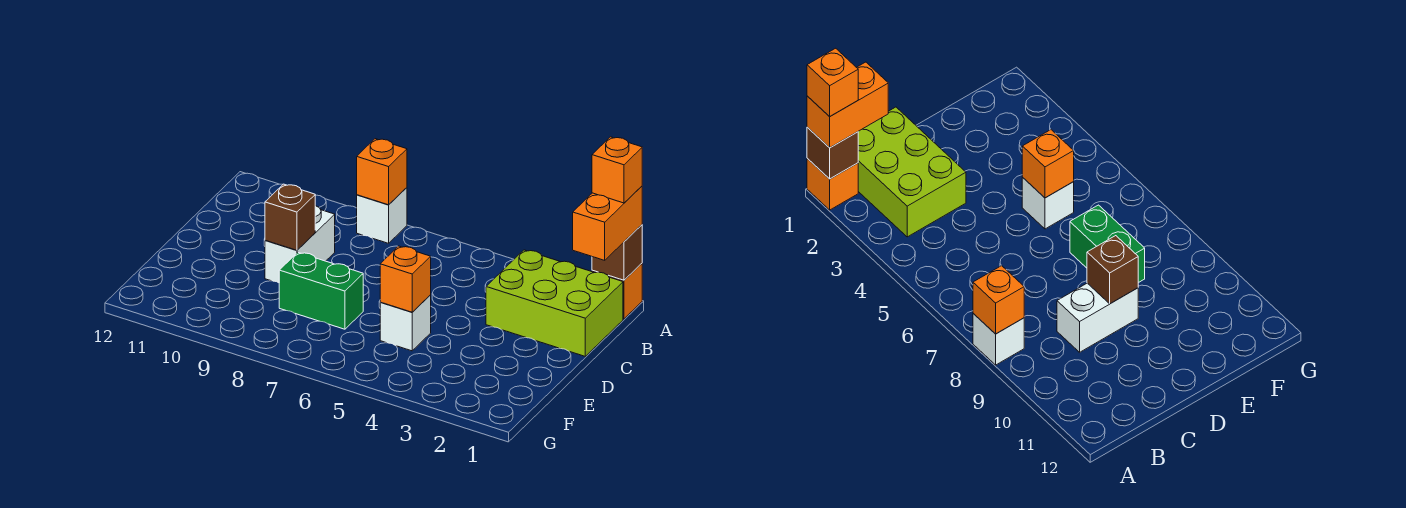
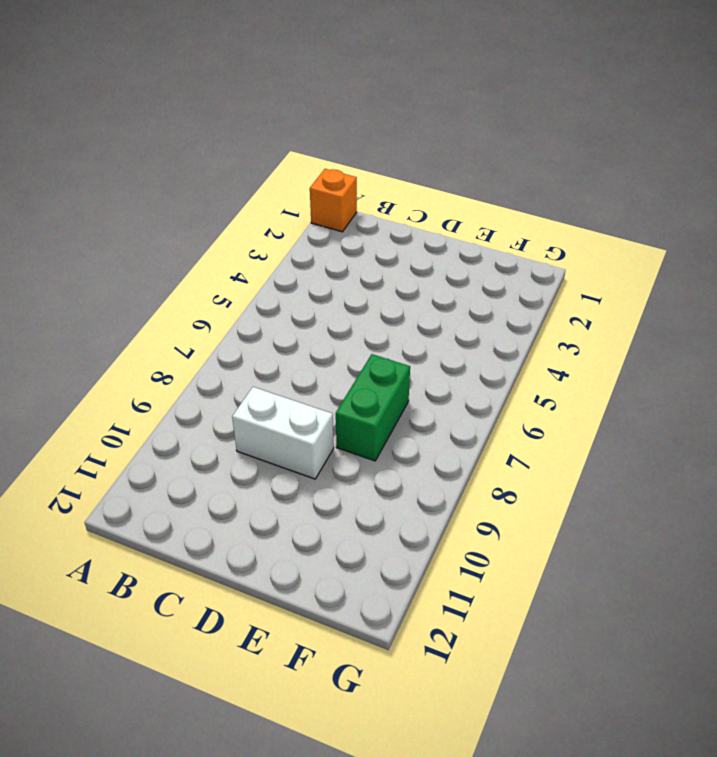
none -> white 1x1 brick [357,188,407,243]
none -> lime 2x3 brick [486,250,623,356]
none -> white 1x1 brick [380,295,431,351]

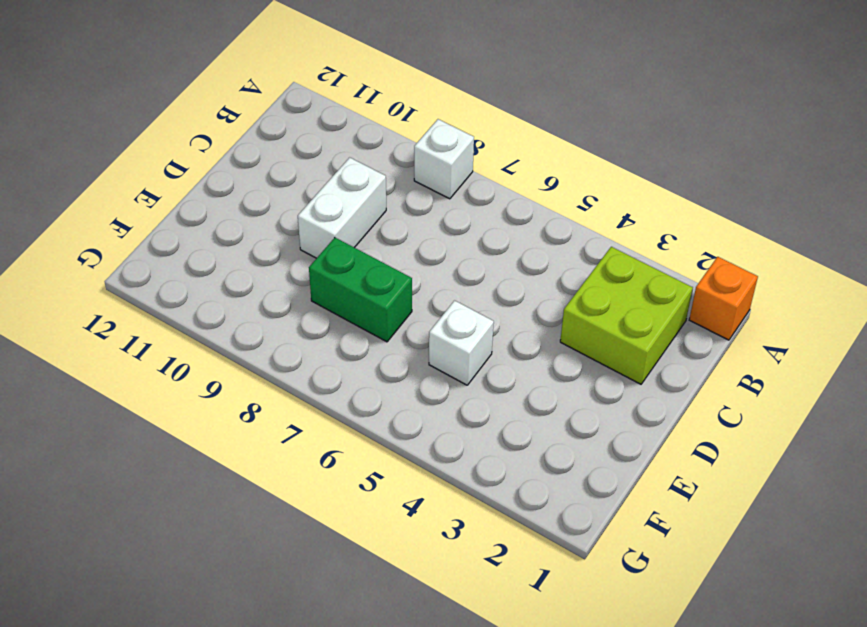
lime 2x2 brick [560,247,693,384] -> lime 2x3 brick [486,250,623,356]
none -> brown 1x1 brick [592,225,642,280]
none -> orange 1x1 brick [357,139,407,205]
none -> brown 1x1 brick [265,184,315,250]

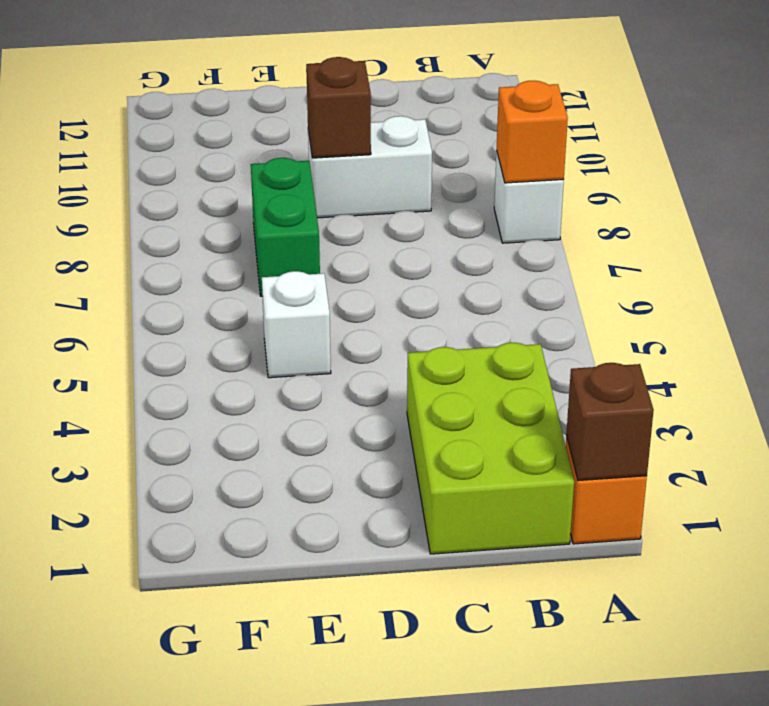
none -> orange 1x1 brick [380,246,431,312]
none -> orange 1x2 brick [573,186,642,260]
none -> orange 1x1 brick [592,137,642,203]

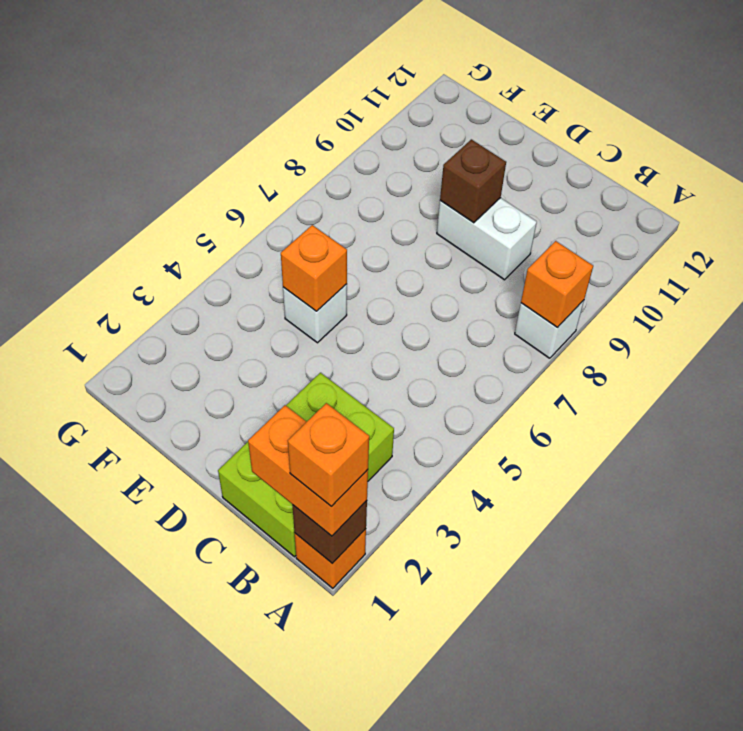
none -> green 1x2 brick [279,252,363,329]

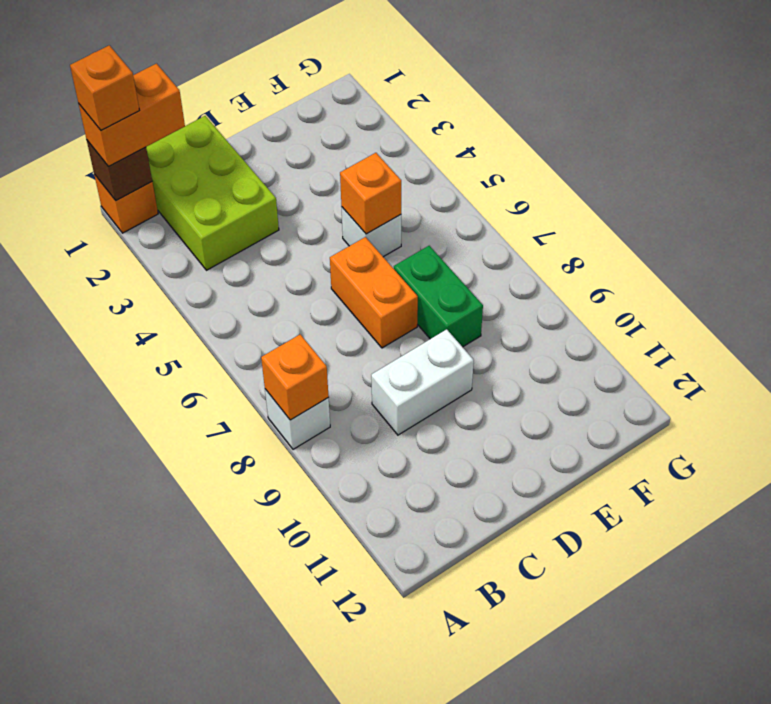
orange 1x2 brick [330,237,418,348] -> none
none -> brown 1x1 brick [265,184,315,250]

